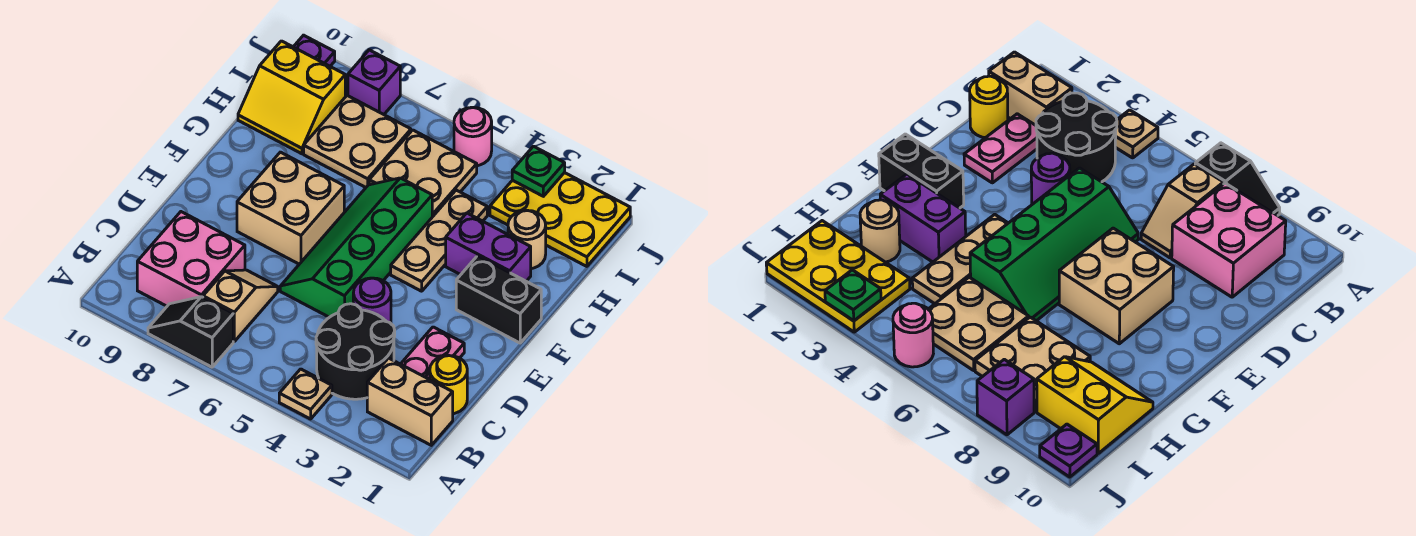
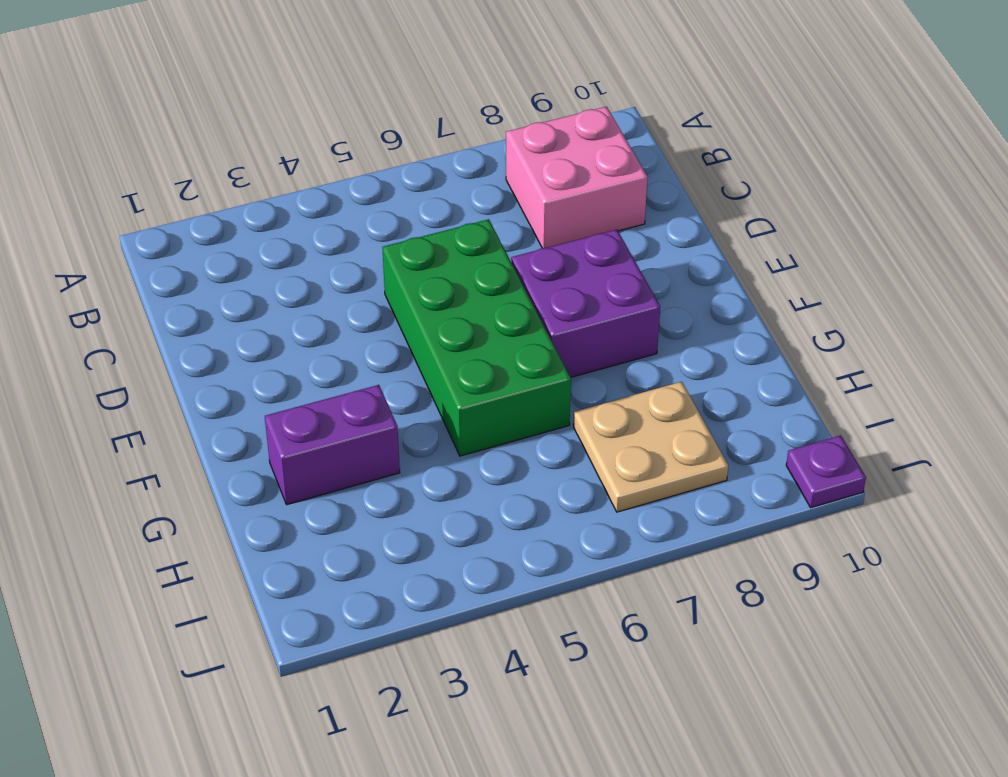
green 2x4 brick [382,219,571,456] -> green 2x4 slope [280,178,432,317]
purple 2x2 brick [511,230,660,377] -> tan 2x2 brick [237,152,344,264]
none -> tan 1x1 plate [279,369,332,419]
none -> black 1x2 slope [148,297,233,367]
none -> tan 1x2 brick [367,358,453,445]

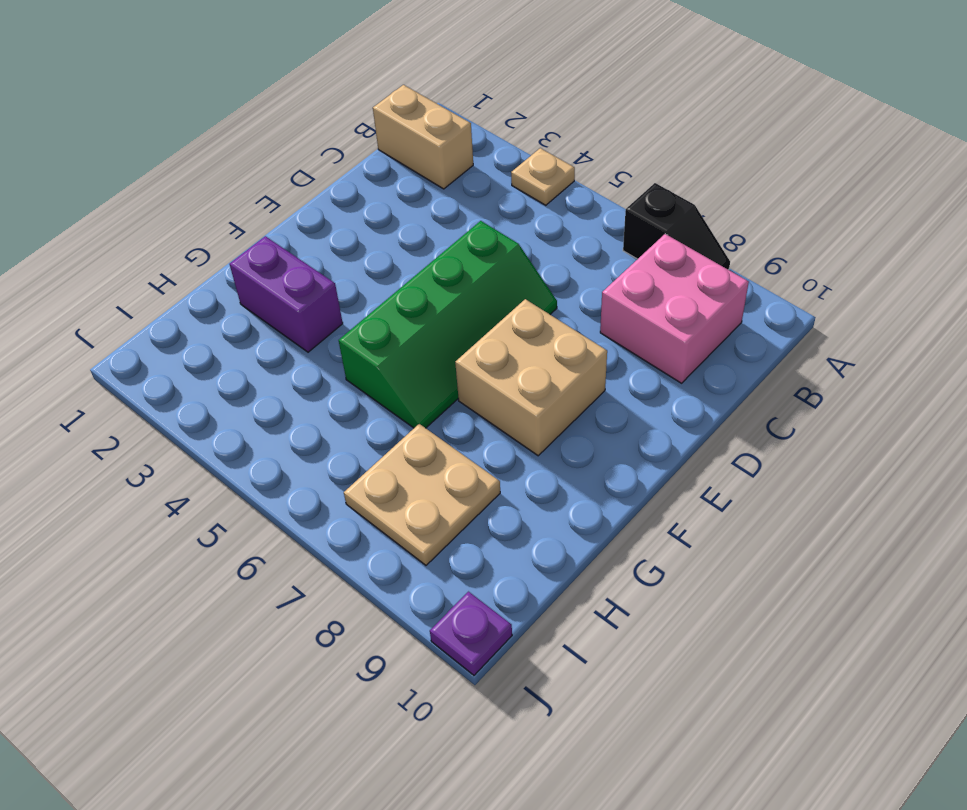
none -> black 2x2 round brick [316,304,395,399]
none -> tan 1x2 slope [203,270,278,341]
none -> yellow 1x1 round brick [430,355,467,414]

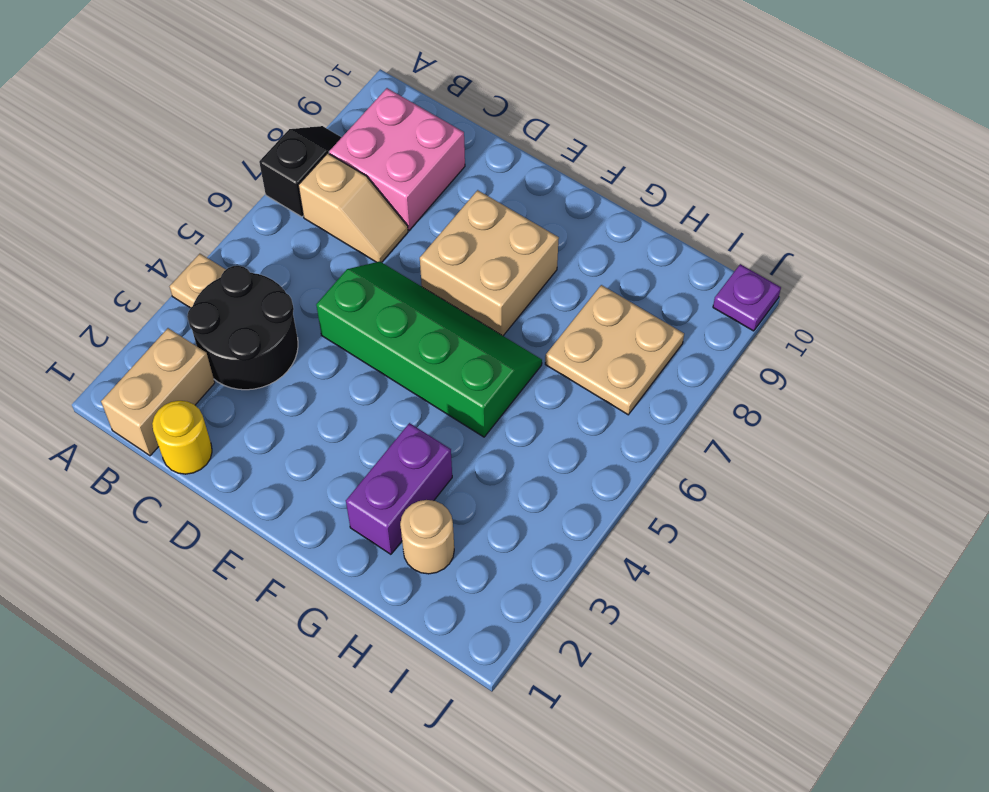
none -> pink 1x2 plate [401,327,464,379]
none -> purple 1x1 round brick [353,278,391,323]
none -> black 1x2 brick [456,256,541,343]

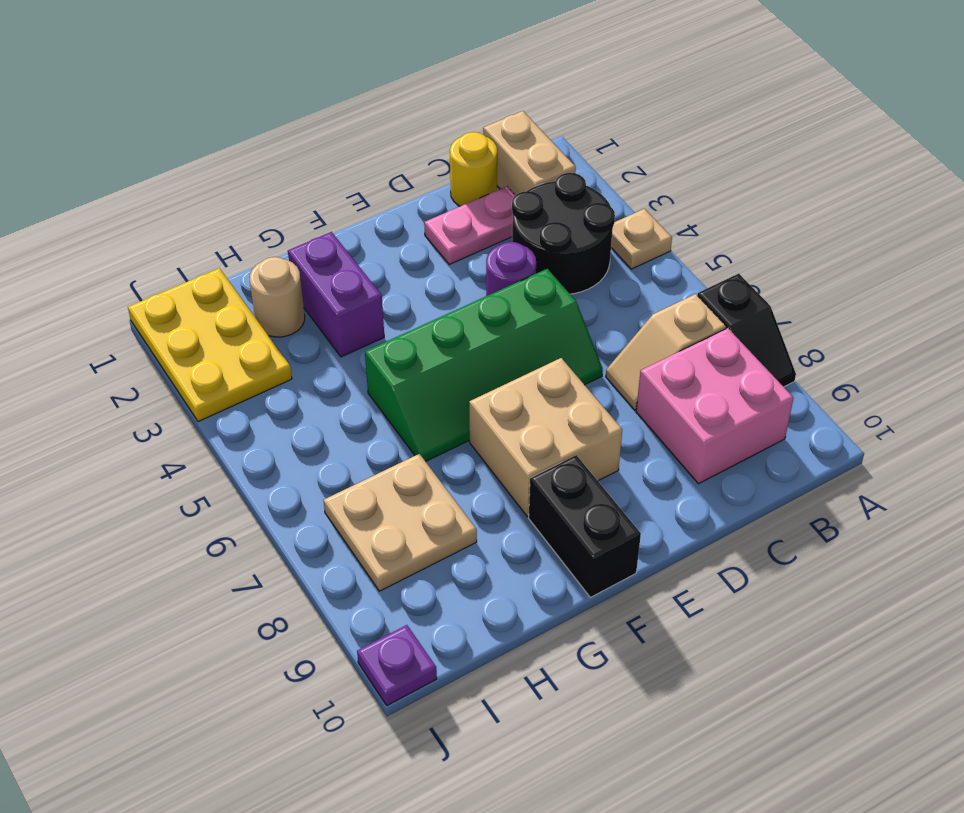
black 1x2 brick [529,455,641,597] -> black 1x2 brick moved to [456,256,541,343]
none -> tan 1x3 plate [391,190,487,291]
none -> tan 2x2 plate [369,130,477,217]
none -> yellow 2x2 slope [238,41,345,154]

